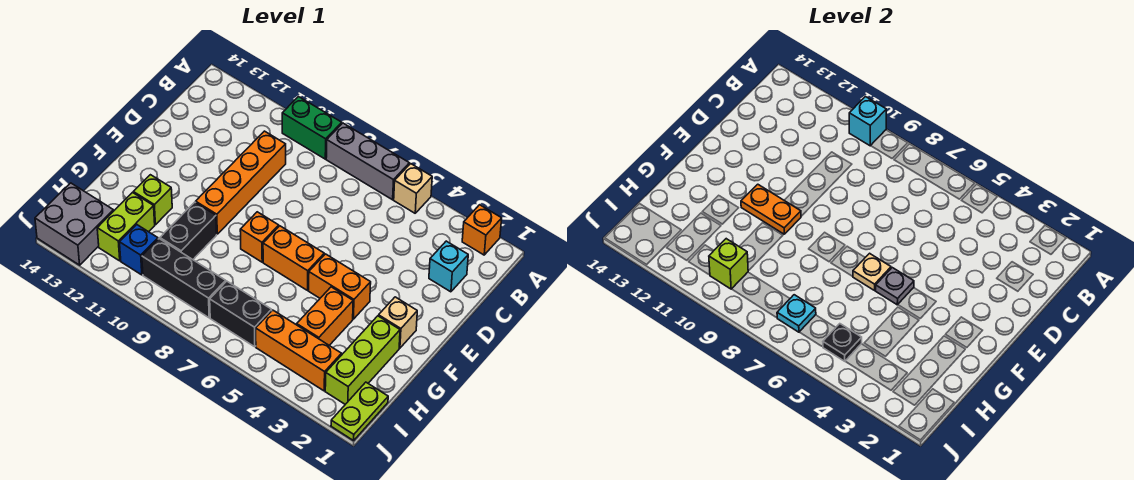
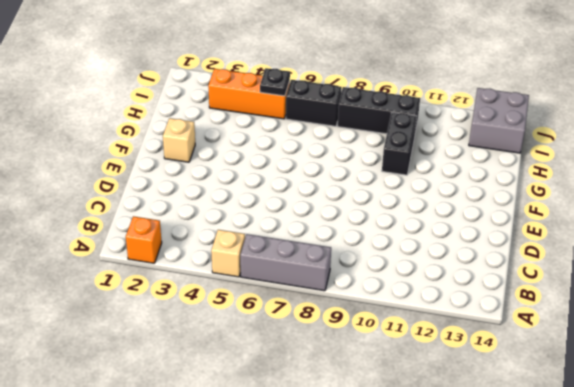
none -> green 1x2 brick [282,97,342,159]
none -> cyan 1x1 brick [429,241,468,292]
none -> orange 1x4 brick [196,131,286,234]

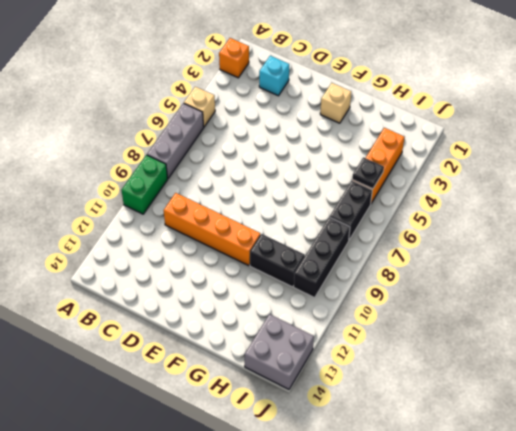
none -> orange 1x2 brick [309,254,371,319]
none -> orange 1x2 brick [263,226,324,290]
none -> orange 1x1 brick [240,212,279,262]

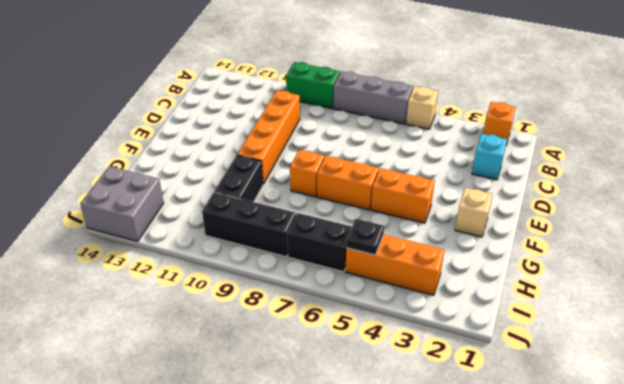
none -> lime 1x3 brick [325,316,400,404]
none -> orange 1x2 brick [297,287,353,345]
none -> lime 1x1 brick [133,175,172,225]

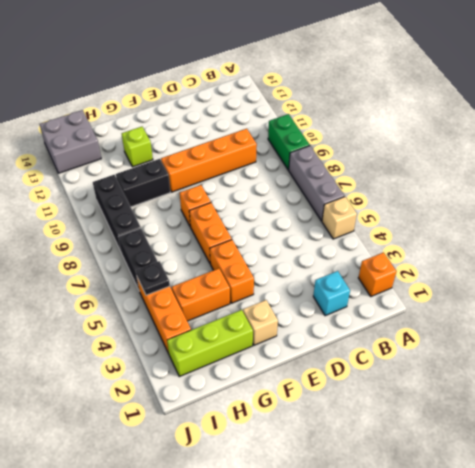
none -> lime 1x2 brick [97,193,155,261]
none -> lime 1x2 plate [331,382,388,441]
none -> blue 1x1 brick [120,225,158,275]

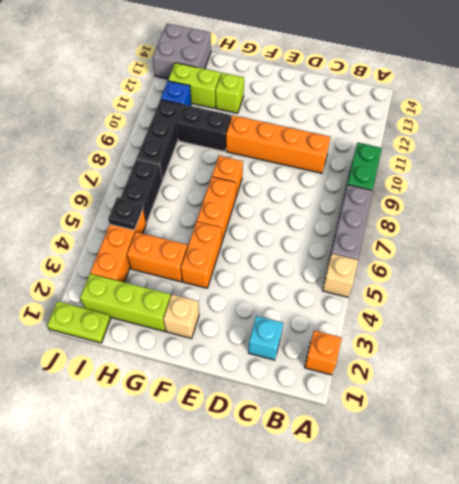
none -> cyan 1x1 brick [849,97,886,146]
none -> grey 1x1 plate [876,268,914,305]
none -> tan 1x1 plate [853,253,891,290]

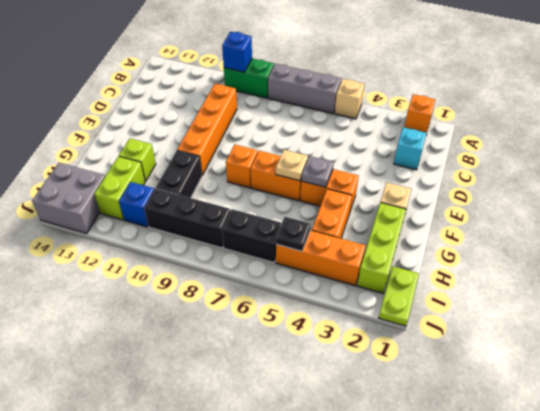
blue 1x1 brick [222,32,252,72] -> cyan 1x1 brick [849,97,886,146]
none -> orange 1x2 plate [741,184,801,234]
none -> cyan 1x1 plate [777,295,816,332]
none -> lime 1x1 brick [709,239,748,289]

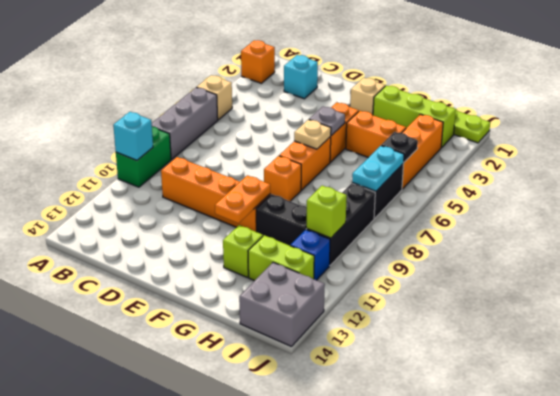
cyan 1x2 plate [352,146,404,191] -> cyan 1x1 plate [777,295,816,332]

